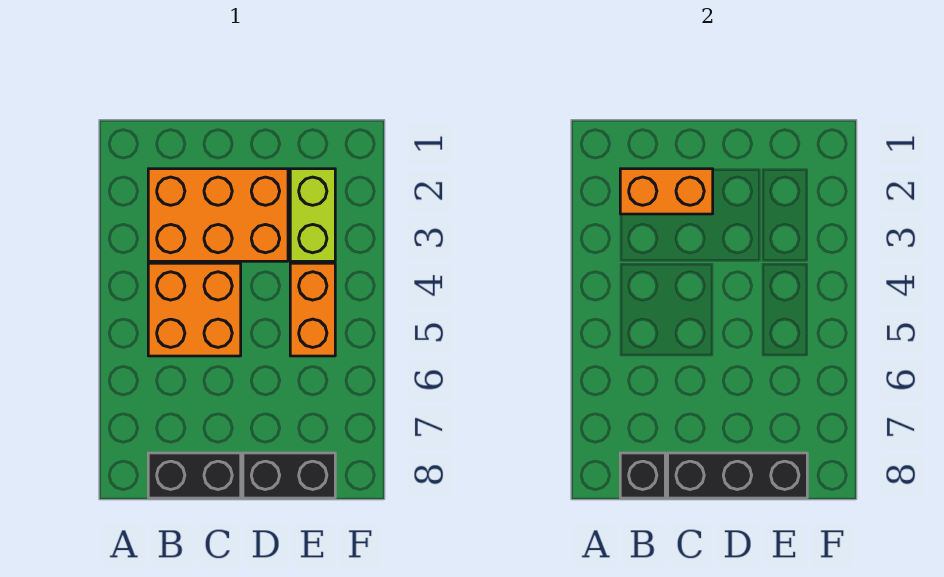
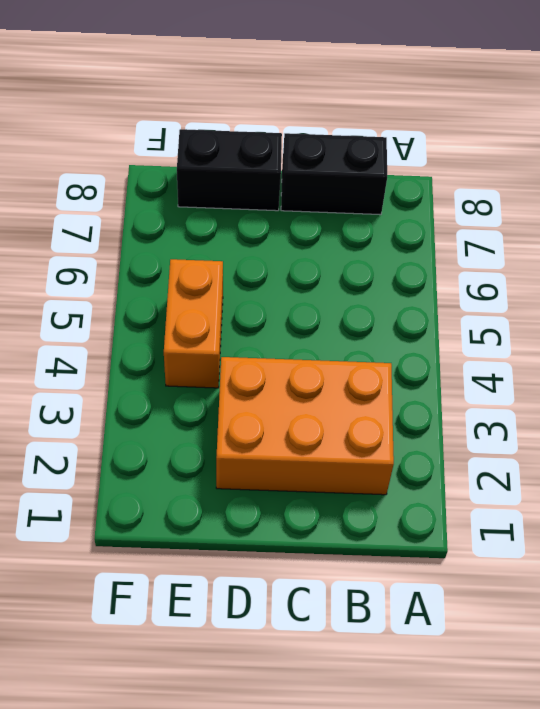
none -> orange 2x2 brick [148,263,241,356]
none -> lime 1x2 brick [290,169,335,261]

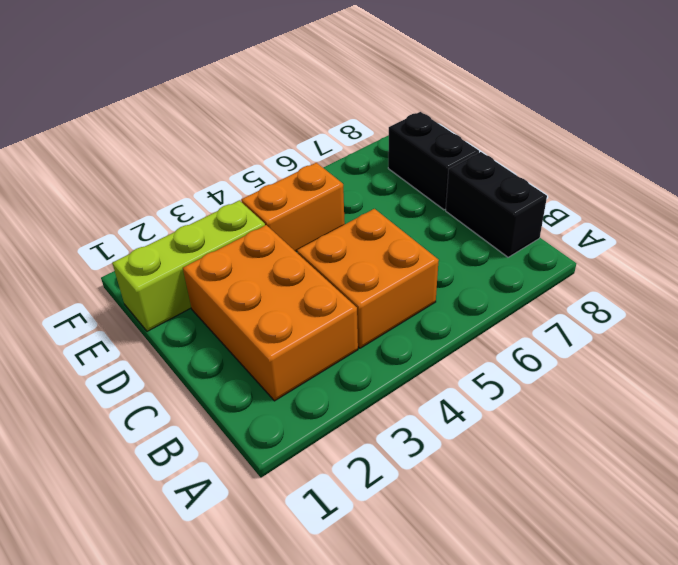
lime 1x3 brick [112,200,265,331] -> lime 1x2 brick [290,169,335,261]
none -> orange 1x2 brick [620,169,713,214]
none -> black 1x1 brick [620,453,665,498]

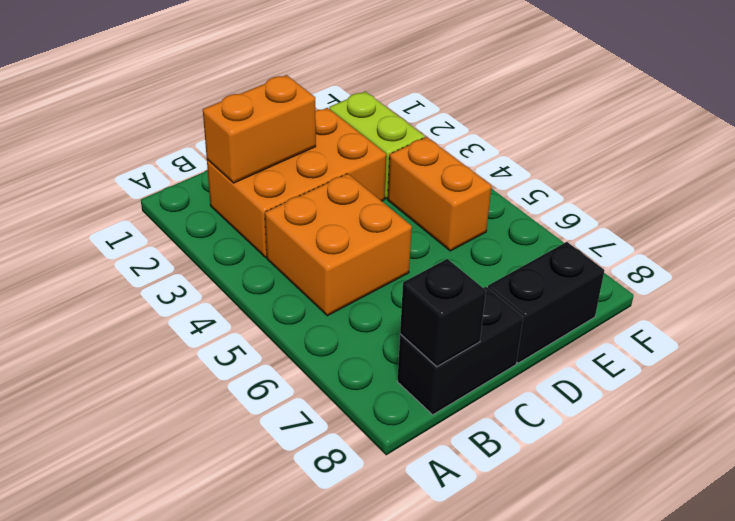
none -> black 1x3 brick [668,453,807,498]

